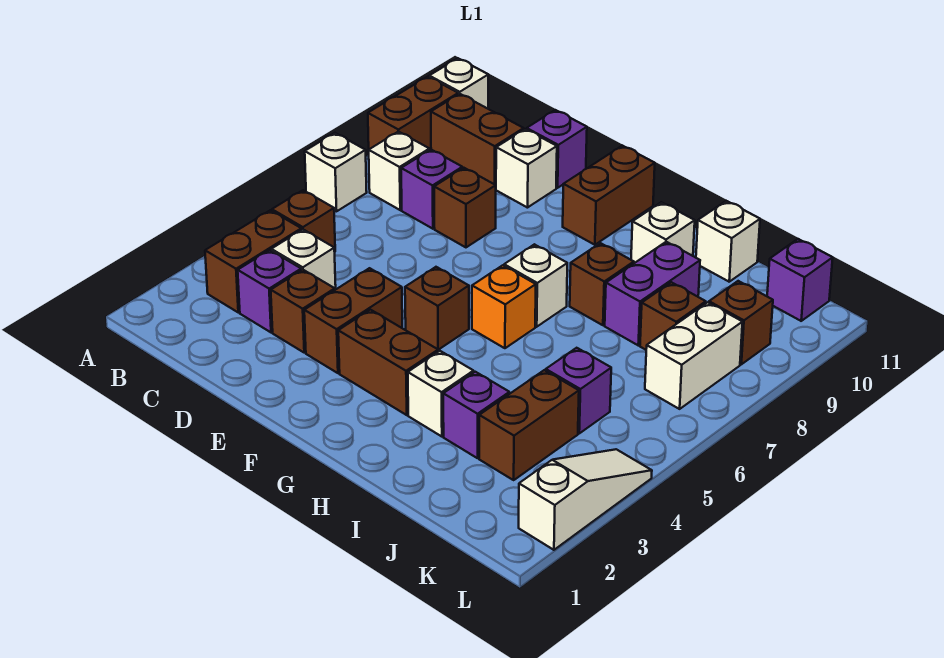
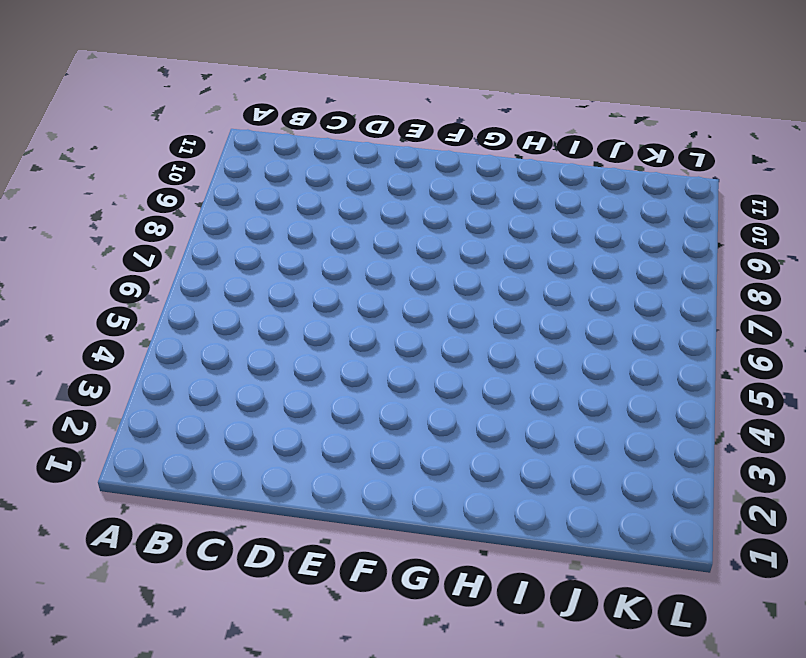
none -> white 1x1 brick [305,133,367,211]
none -> brown 1x2 brick [368,77,458,150]
none -> white 1x1 brick [429,58,488,109]
none -> brown 1x2 brick [205,210,301,312]

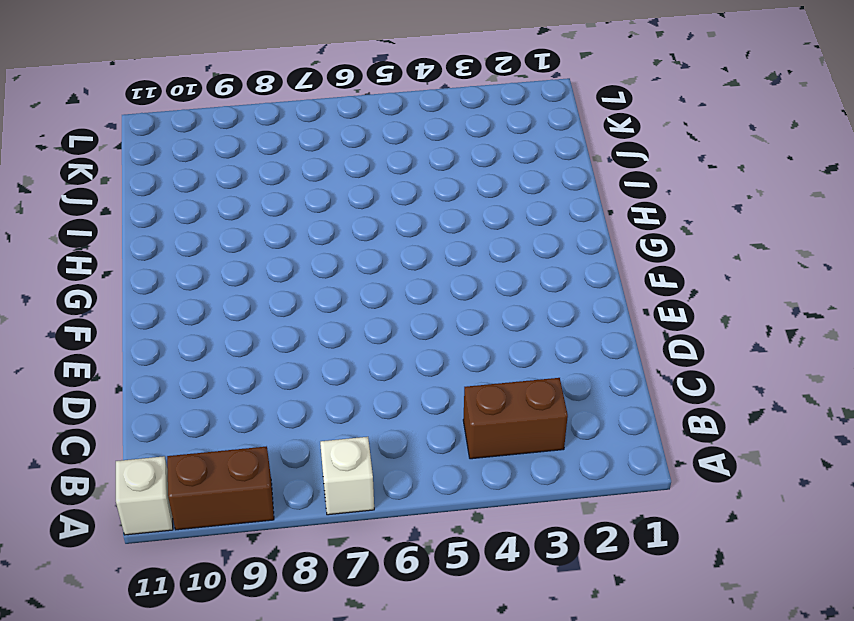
none -> brown 1x1 brick [272,190,335,252]
none -> white 1x1 brick [369,131,429,210]
none -> brown 1x2 brick [431,94,524,185]
none -> purple 1x1 brick [238,250,301,332]

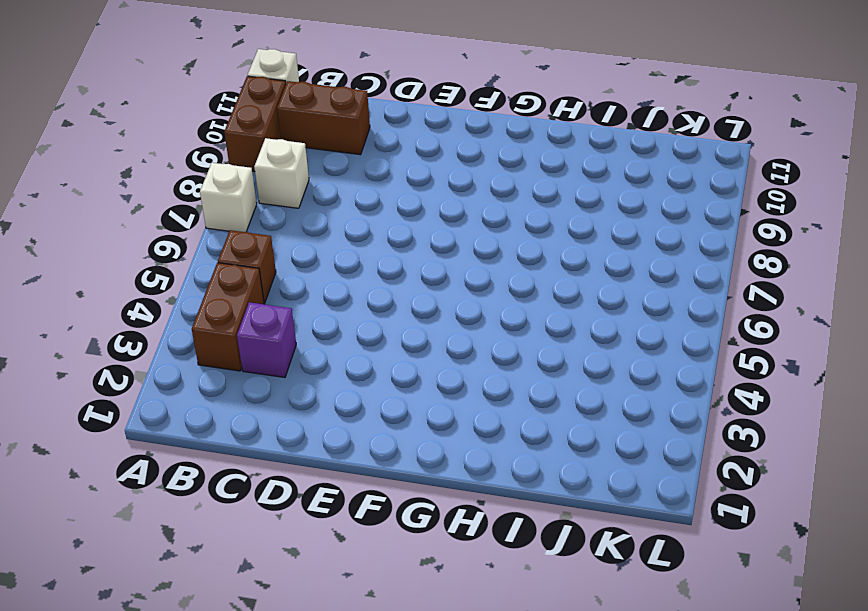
none -> white 1x1 brick [271,229,336,290]
none -> purple 1x1 brick [401,150,462,229]
none -> brown 1x1 brick [271,270,335,353]
none -> brown 1x1 brick [434,168,496,247]

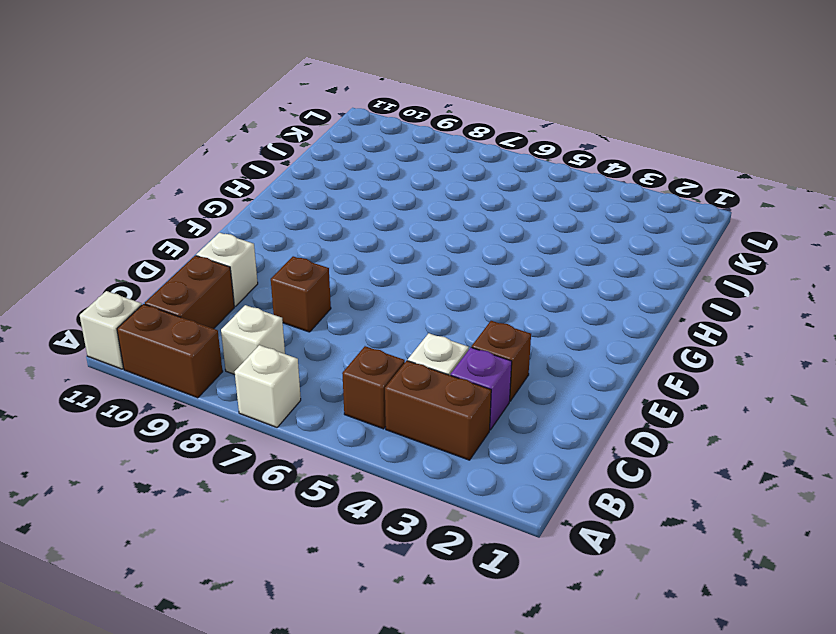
none -> purple 1x1 brick [401,150,462,229]
none -> purple 1x1 brick [527,110,587,188]
none -> brown 1x2 brick [304,268,402,373]
none -> brown 1x2 brick [338,310,438,415]

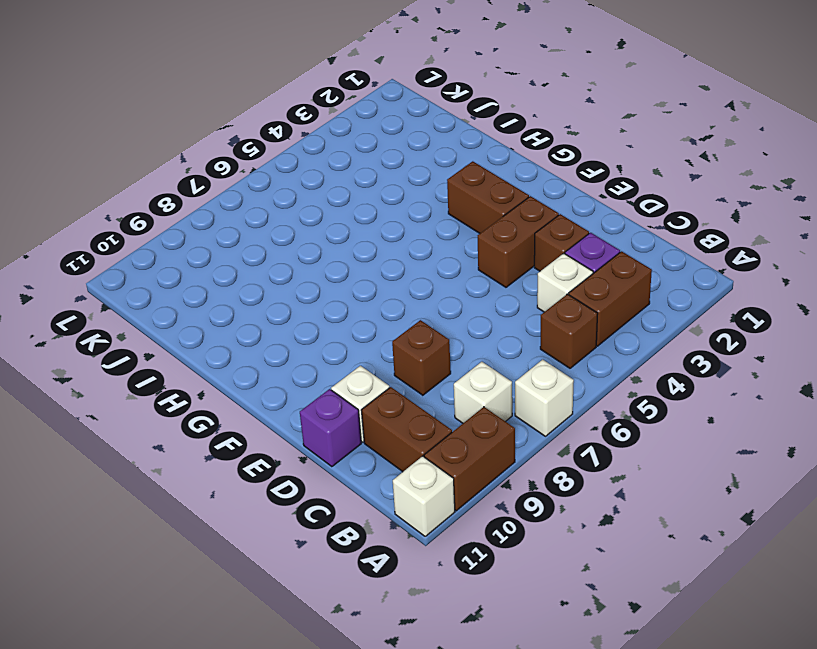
none -> purple 1x1 brick [401,150,462,229]
none -> brown 1x1 brick [405,267,469,350]
none -> brown 1x2 brick [563,146,655,245]
none -> orange 1x1 brick [472,265,536,348]

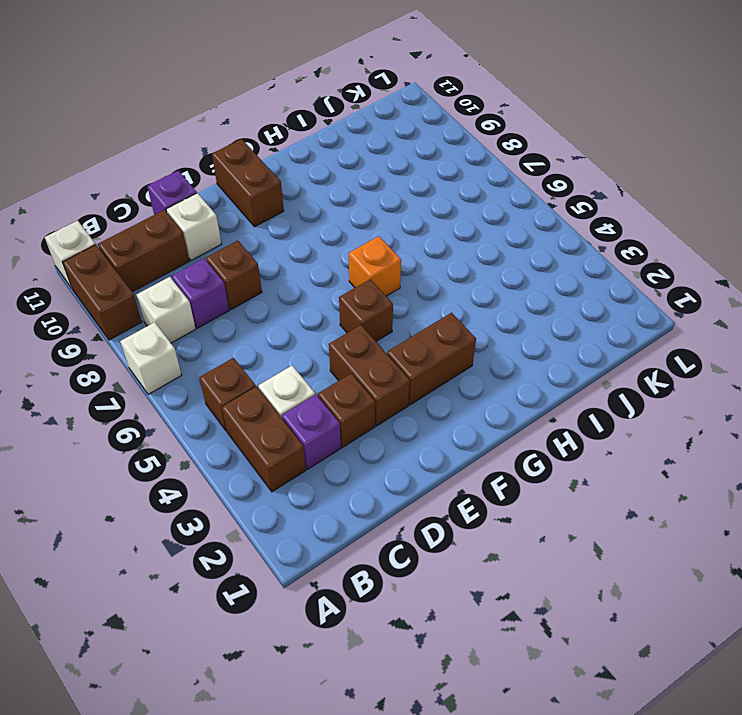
none -> white 1x1 brick [504,244,567,327]
none -> white 1x1 brick [408,351,474,437]
none -> brown 1x1 brick [570,243,634,325]
none -> white 1x1 brick [631,202,695,263]

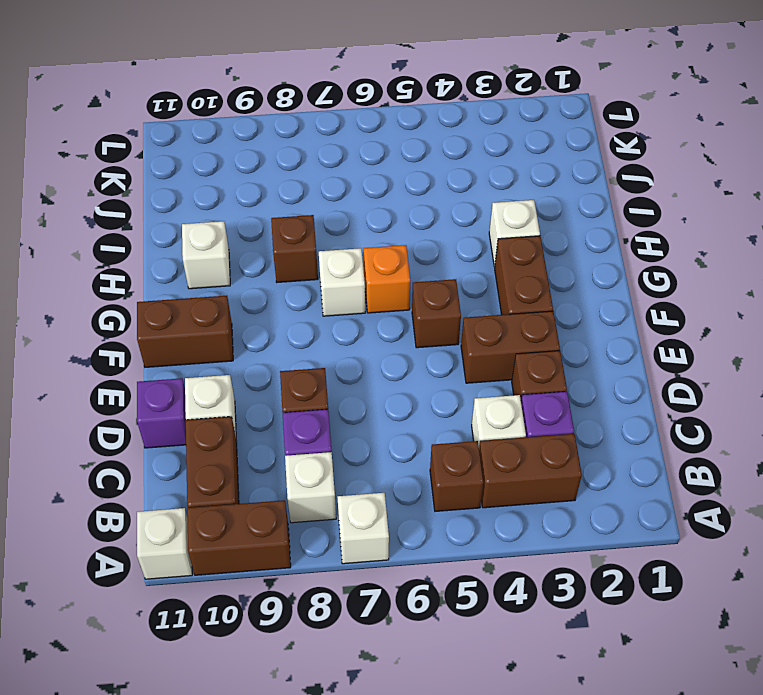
none -> purple 1x1 brick [443,372,509,458]
none -> purple 1x2 brick [605,242,700,345]
none -> white 1x1 brick [696,201,760,282]
none -> brown 1x2 brick [479,370,579,480]

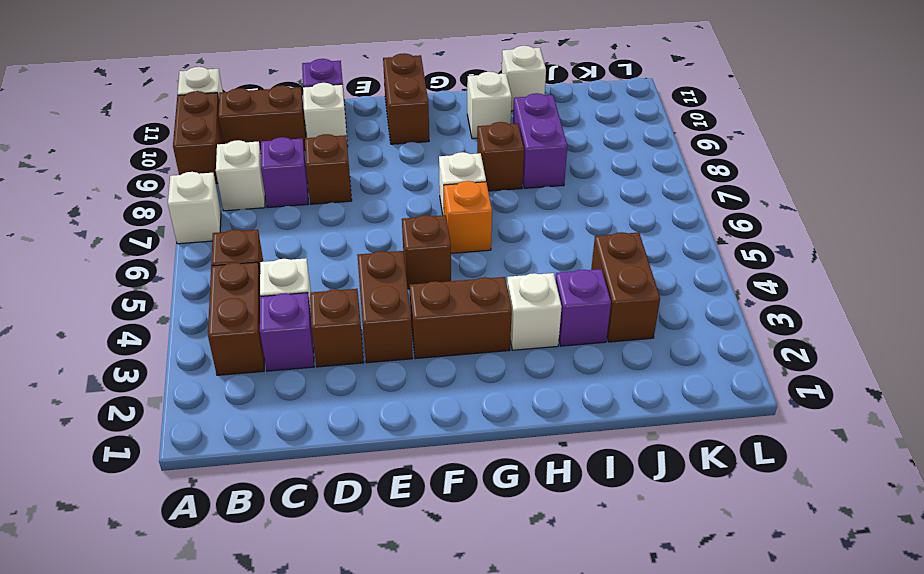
none -> purple 1x1 brick [546,348,611,433]
none -> brown 1x1 brick [640,282,706,350]
none -> white 1x2 brick [645,302,743,409]
none -> brown 1x1 brick [709,281,773,364]

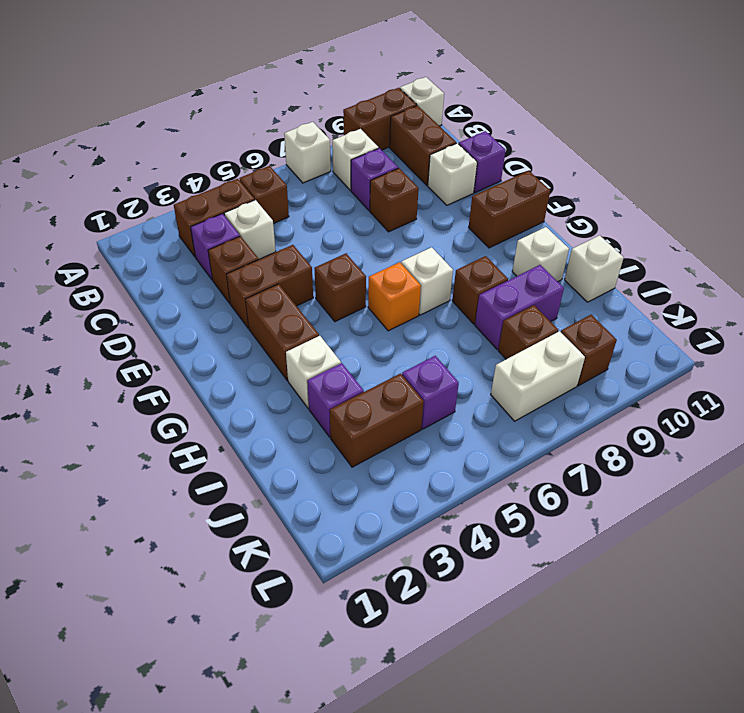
none -> purple 1x1 brick [767,239,833,321]
none -> white 1x3 slope [519,449,652,550]

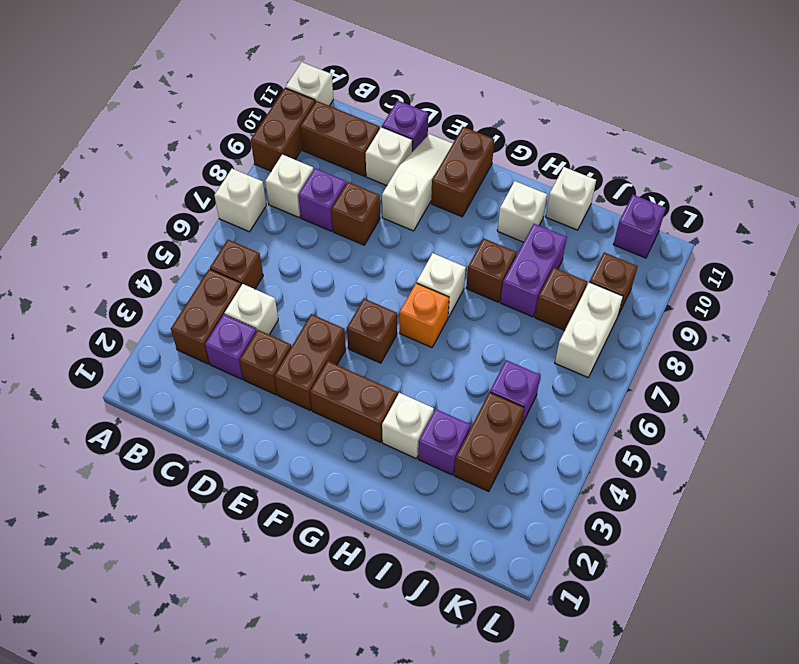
white 1x3 slope [382,134,453,231] -> white 1x3 slope moved to [519,449,652,550]

